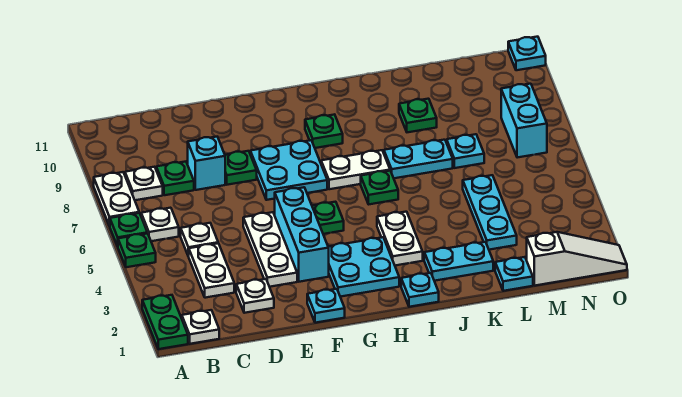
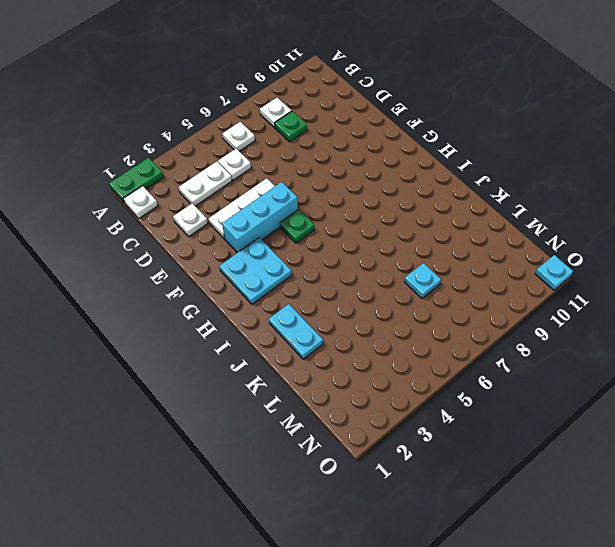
none -> green 1x1 plate [118,233,156,267]
none -> green 1x1 plate [110,213,147,246]
none -> white 1x2 plate [94,172,139,226]
none -> cyan 1x1 brick [188,137,225,190]

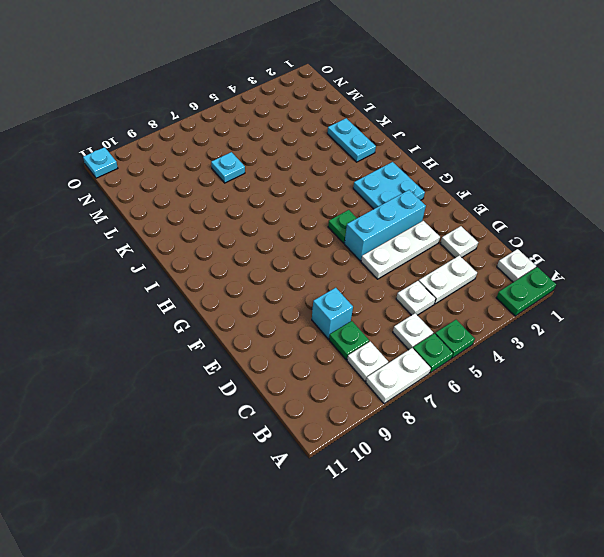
none -> green 1x1 plate [225,151,257,185]
none -> cyan 1x1 plate [307,289,345,323]
none -> cyan 2x2 plate [250,140,327,200]
none -> white 1x2 plate [321,150,390,189]

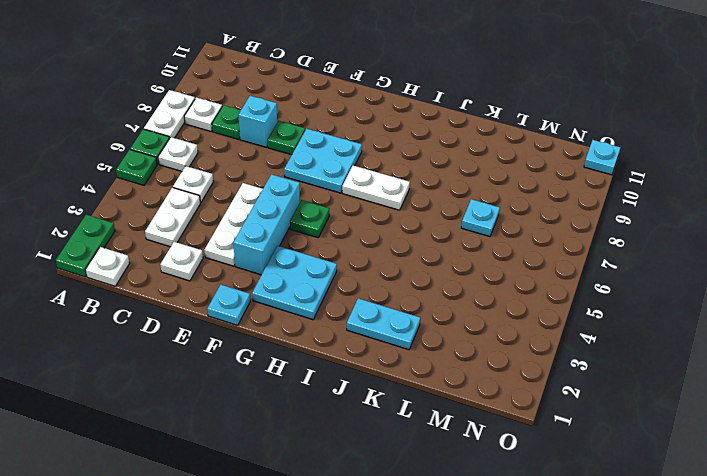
none -> green 1x1 plate [305,114,343,148]
none -> cyan 1x1 plate [401,273,439,307]
none -> white 1x2 plate [377,212,423,266]
none -> green 1x1 plate [361,171,398,204]

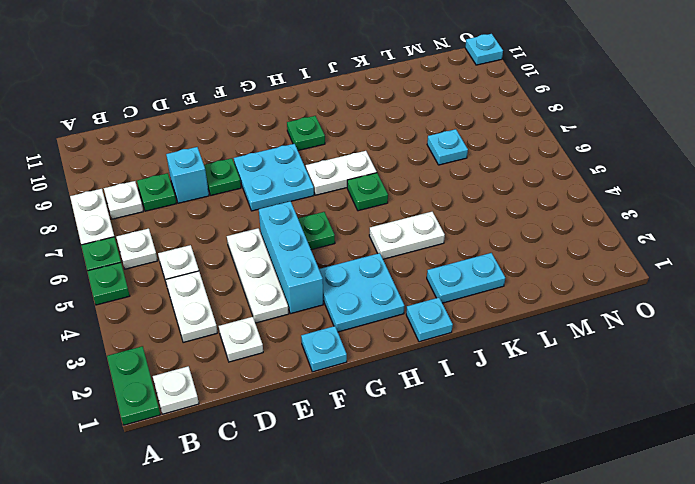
white 1x2 plate [369,212,445,259] -> white 1x2 plate turned to [377,212,423,266]
none -> cyan 1x2 plate [384,140,453,178]
none -> green 1x1 plate [399,99,437,132]
none -> cyan 1x1 plate [495,257,533,291]
none -> cyan 1x3 plate [463,175,517,250]

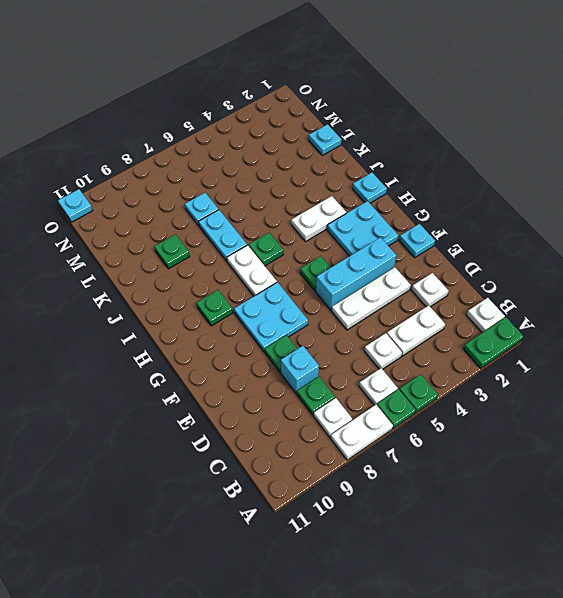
none -> cyan 1x2 plate [424,242,493,281]
none -> cyan 1x3 plate [463,175,517,250]
none -> white 1x3 slope [527,232,627,286]
none -> cyan 1x2 brick [501,84,547,158]

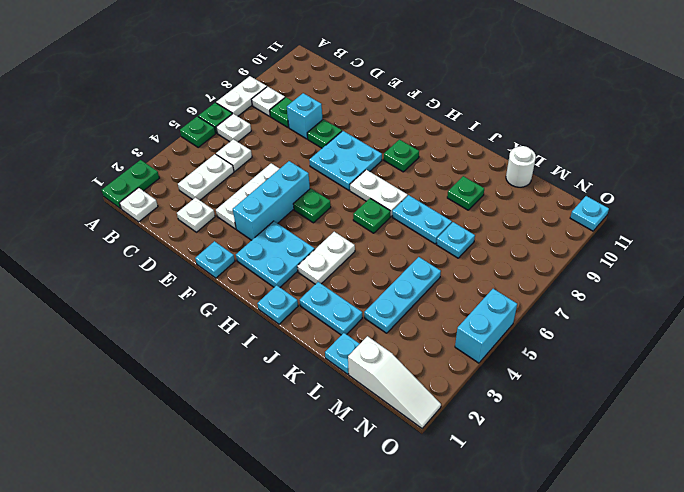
white 1x1 round brick [506,146,536,187] -> none
cyan 1x2 brick [455,289,517,363] -> cyan 1x2 brick moved to [501,84,547,158]

